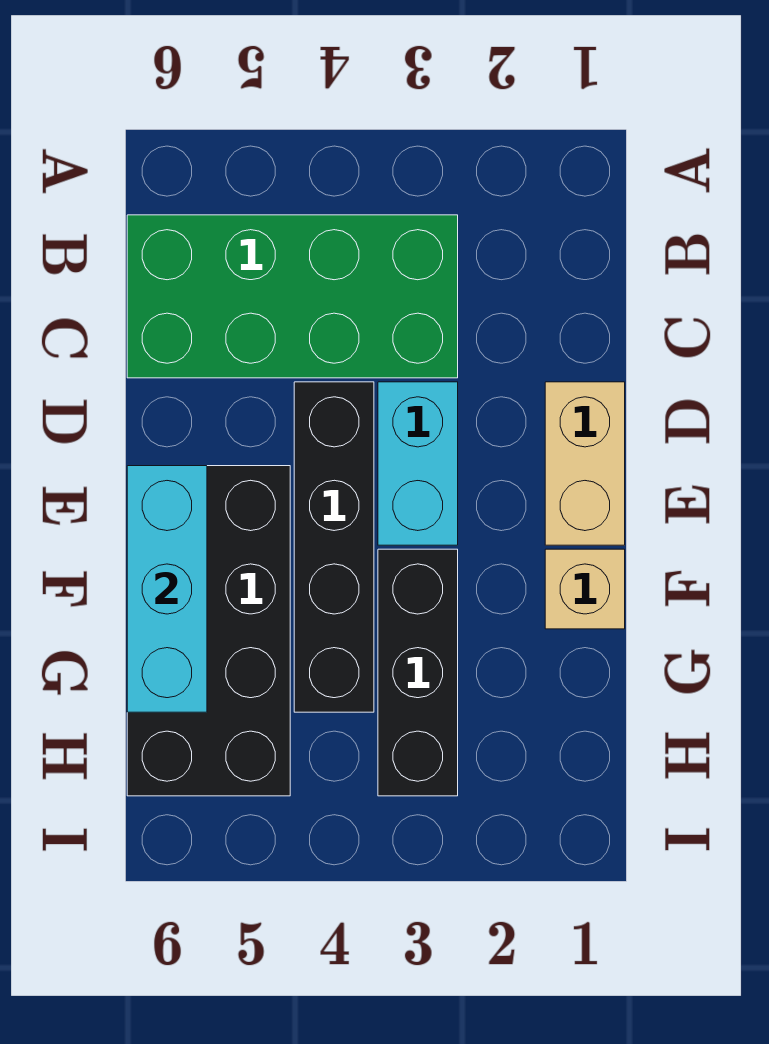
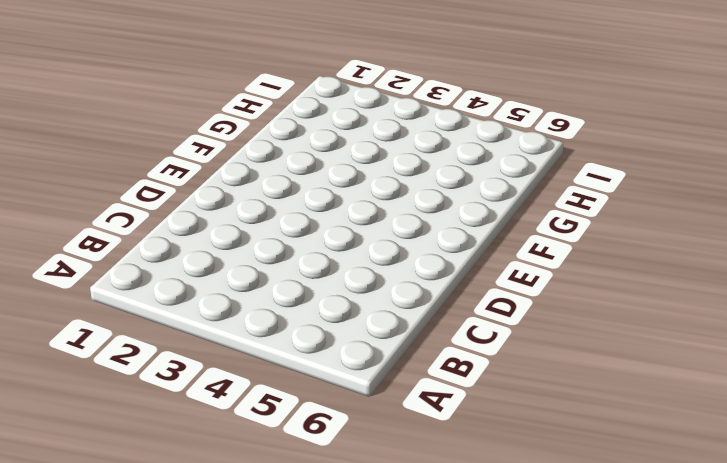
none -> green 2x4 brick [127,215,458,378]
none -> tan 1x2 brick [545,382,625,545]

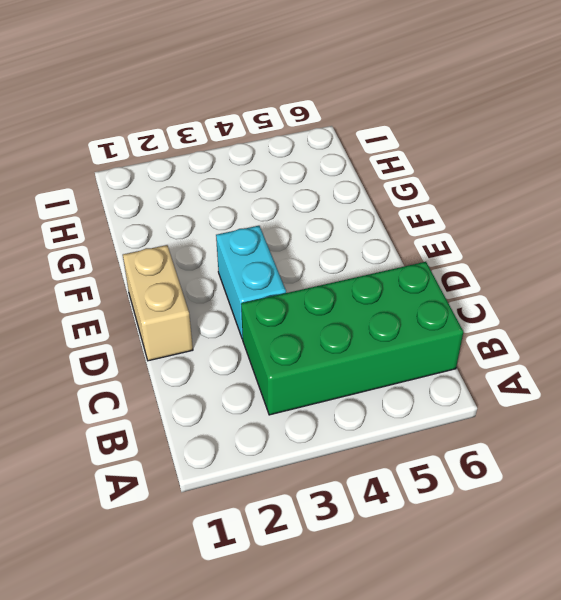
none -> black 1x4 brick [294,382,374,712]
none -> black 2x4 brick [127,466,290,796]

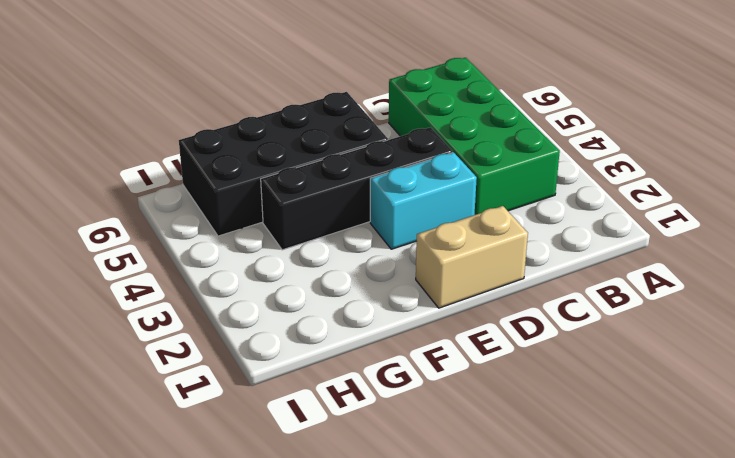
none -> tan 1x1 brick [545,549,625,629]
none -> black 1x3 brick [378,549,458,796]

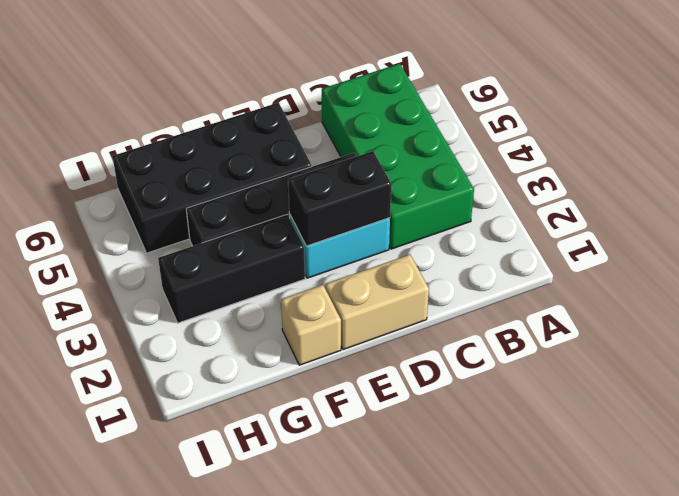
black 1x2 brick [288,151,391,246] -> none
none -> cyan 1x3 brick [127,466,207,712]

